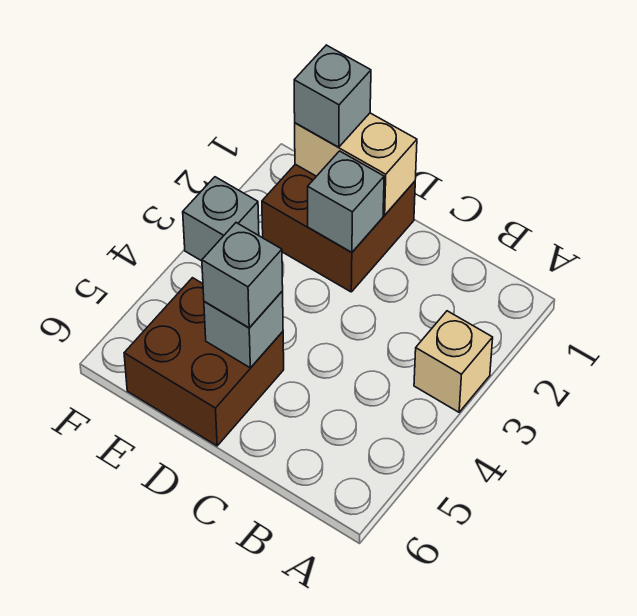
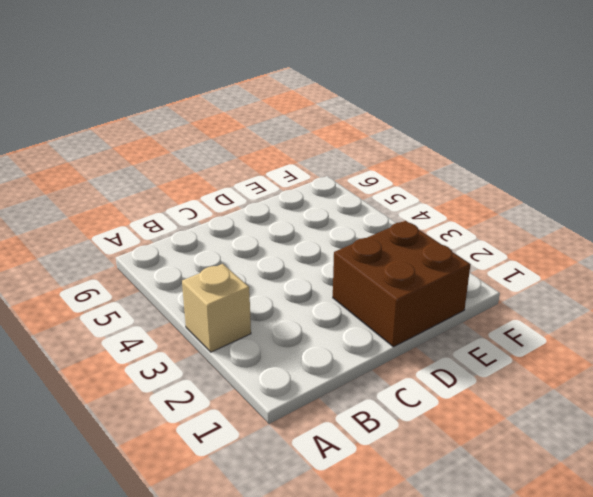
none -> brown 2x2 brick [124,278,284,446]
none -> grey 1x1 brick [183,177,259,261]

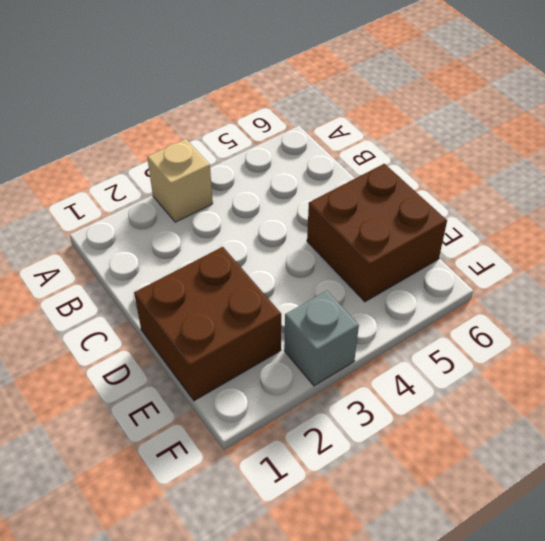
none -> tan 1x2 brick [295,113,417,215]
none -> grey 1x1 brick [308,151,384,252]

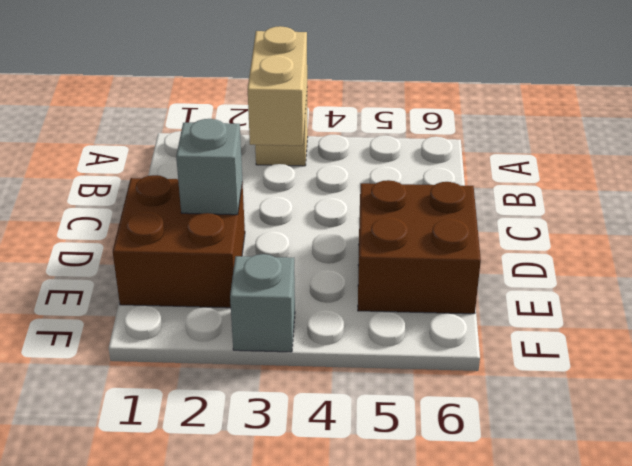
tan 1x2 brick [248,26,307,146] -> tan 1x2 brick moved to [295,113,417,215]
none -> grey 1x1 brick [204,291,283,368]
none -> grey 1x1 brick [202,223,283,328]

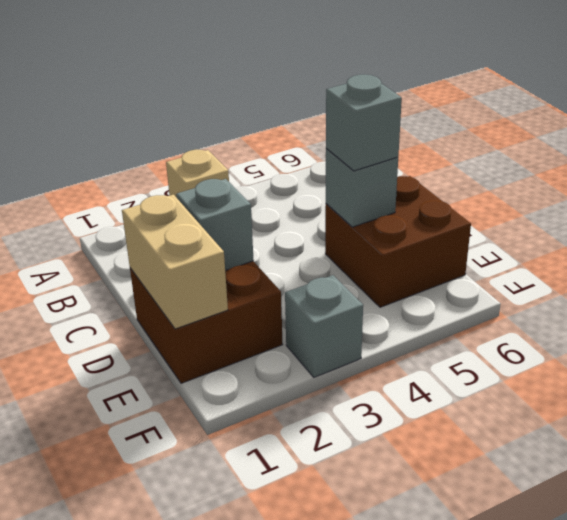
none -> grey 1x1 brick [294,45,371,147]

